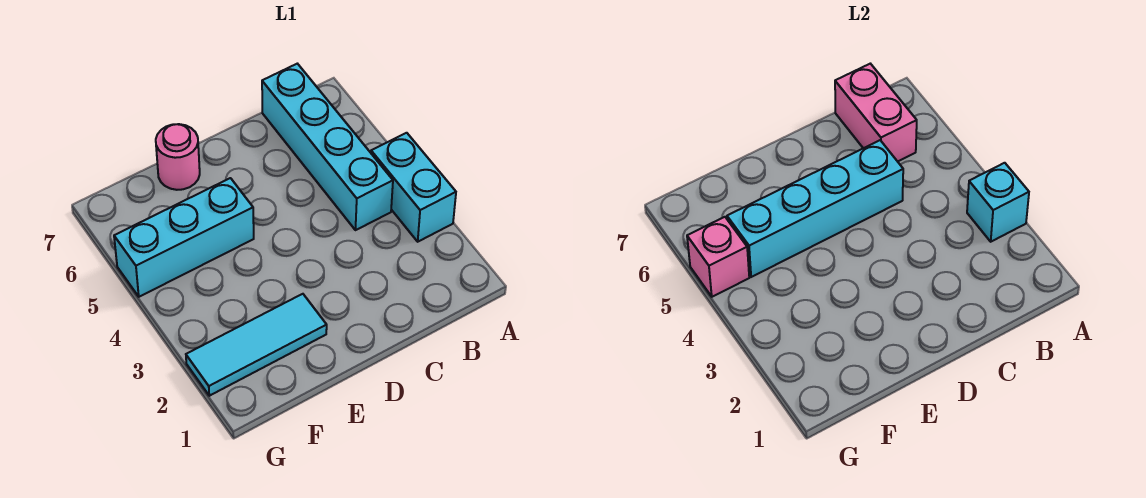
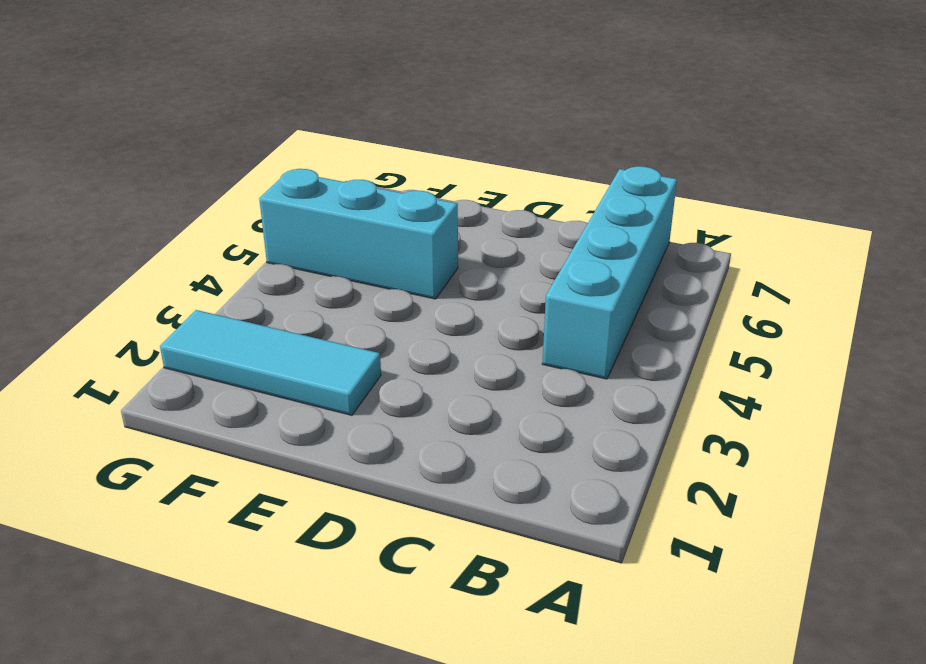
none -> cyan 1x2 brick [371,133,456,242]
none -> pink 1x1 round brick [156,124,200,190]

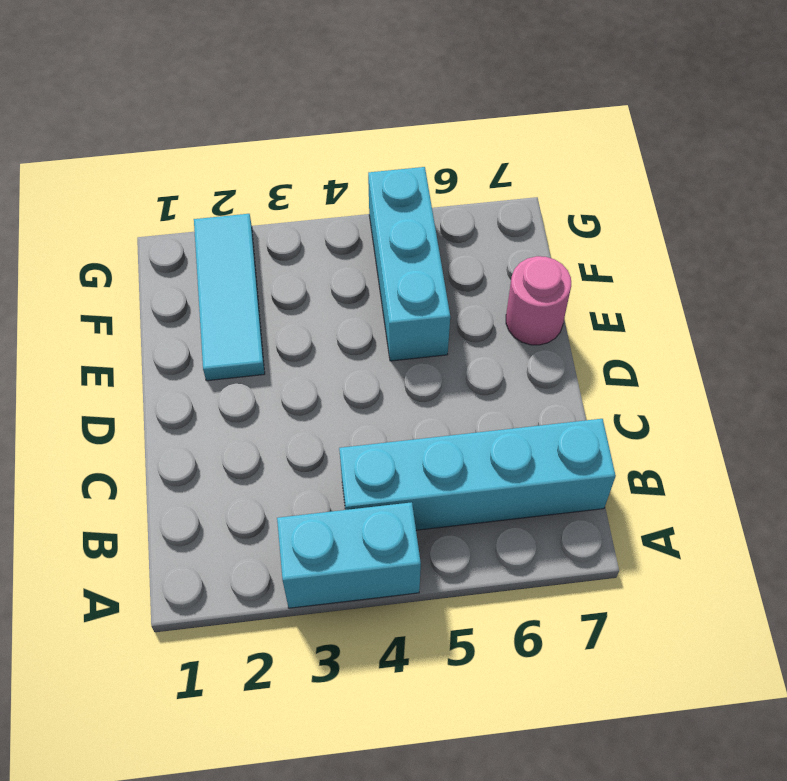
none -> cyan 1x1 brick [967,163,1029,242]
none -> pink 1x2 brick [835,64,917,162]

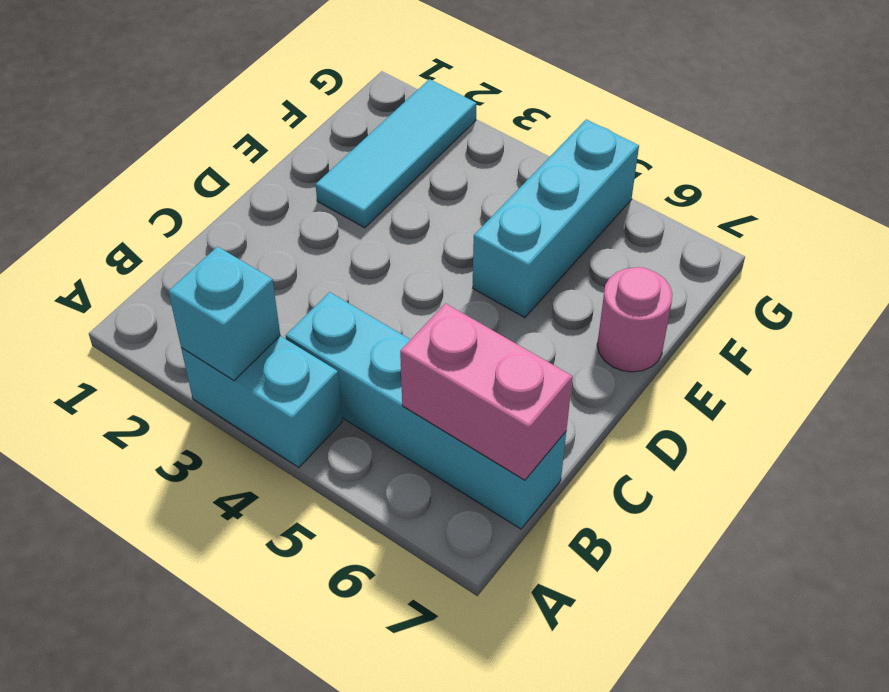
none -> cyan 1x4 brick [727,140,903,277]
none -> pink 1x1 brick [687,217,749,297]

